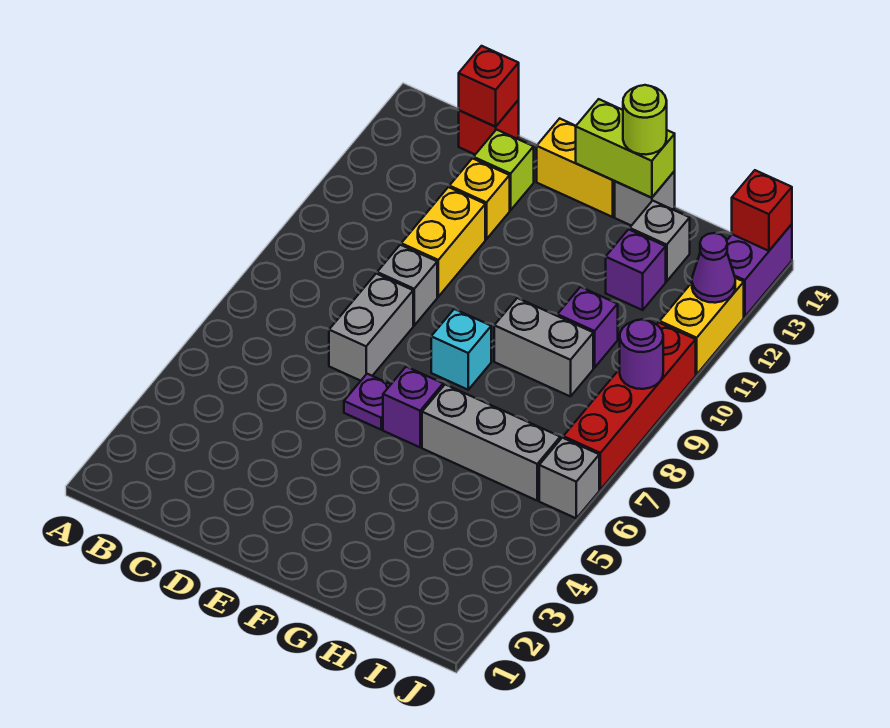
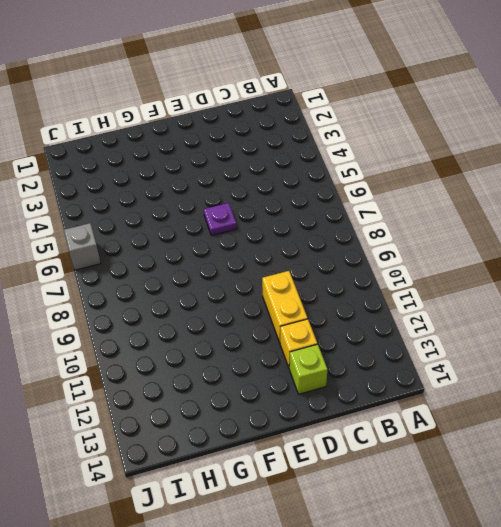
none -> red 1x1 brick [459,100,519,154]
none -> grey 1x2 brick [329,274,413,381]
none -> grey 1x1 brick [377,245,437,325]

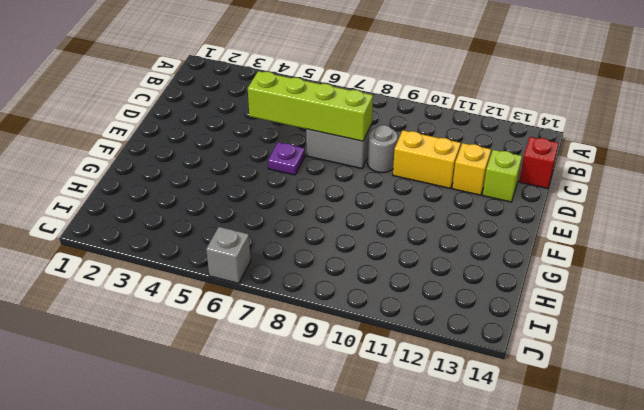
lime 1x4 brick [248,71,373,141] -> none
grey 1x1 round brick [367,125,398,173] -> grey 1x1 brick [377,245,437,325]
none -> yellow 1x2 brick [537,118,615,217]
none -> purple 1x1 brick [383,367,443,447]
none -> cyan 1x1 brick [431,309,491,390]

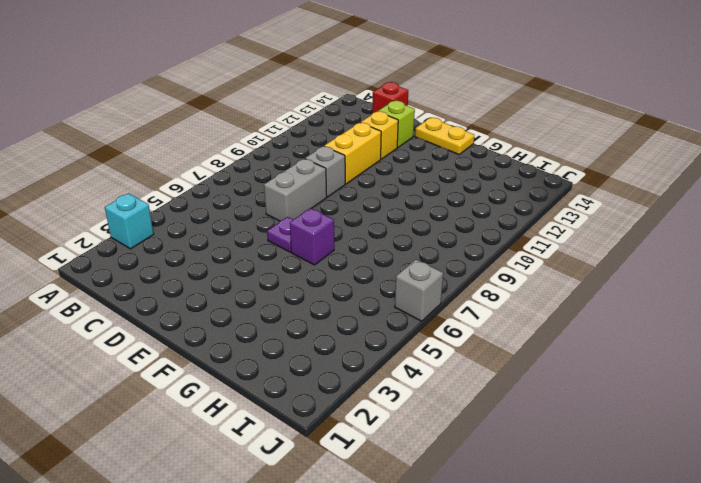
cyan 1x1 brick [105,193,154,249] -> cyan 1x1 brick moved to [431,309,491,390]
yellow 1x2 plate [415,118,474,154] -> yellow 1x2 brick [537,118,615,217]
none -> grey 1x3 brick [422,384,560,500]
none -> grey 1x2 brick [494,298,593,397]
none -> grey 1x1 brick [615,171,675,226]

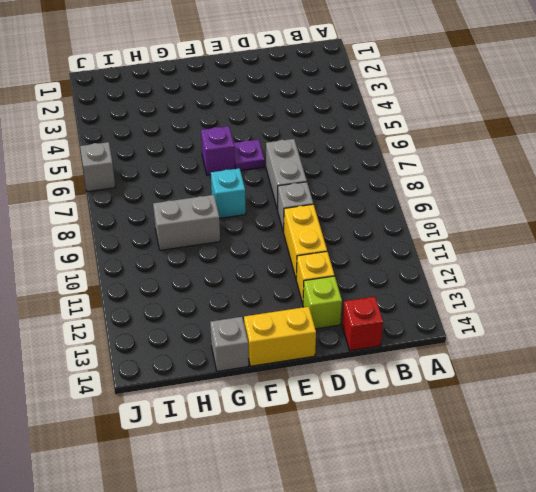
none -> grey 1x3 brick [422,384,560,500]
none -> purple 1x1 brick [557,287,618,368]
none -> purple 1x1 brick [606,229,666,310]

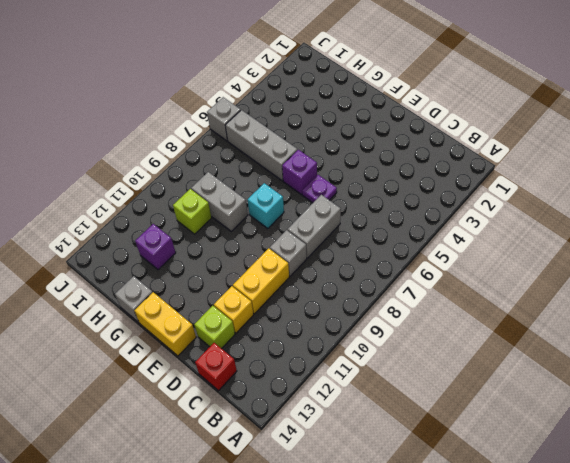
lime 1x1 brick [173,189,212,234] -> purple 1x1 brick [557,287,618,368]
none -> grey 1x1 brick [630,201,690,281]
none -> red 1x4 brick [563,323,696,489]
none -> yellow 1x2 brick [660,278,744,374]

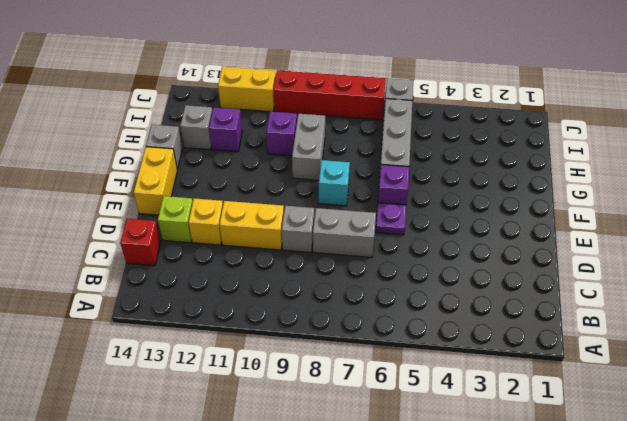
none -> purple 1x2 brick [727,224,792,317]
none -> red 1x1 brick [459,46,519,127]
none -> lime 1x2 brick [576,99,675,198]

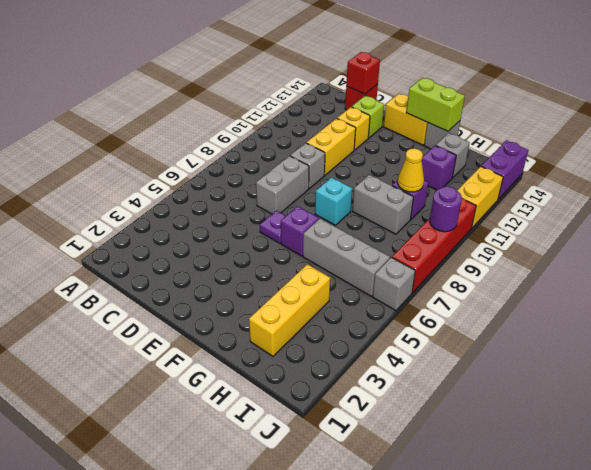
yellow 1x3 brick [249,264,330,356] -> none
yellow 1x1 cone [397,148,424,192] -> none
none -> purple 1x1 cone [692,233,735,303]
none -> red 1x1 brick [732,170,792,251]
none -> lime 1x1 round brick [623,85,667,155]

